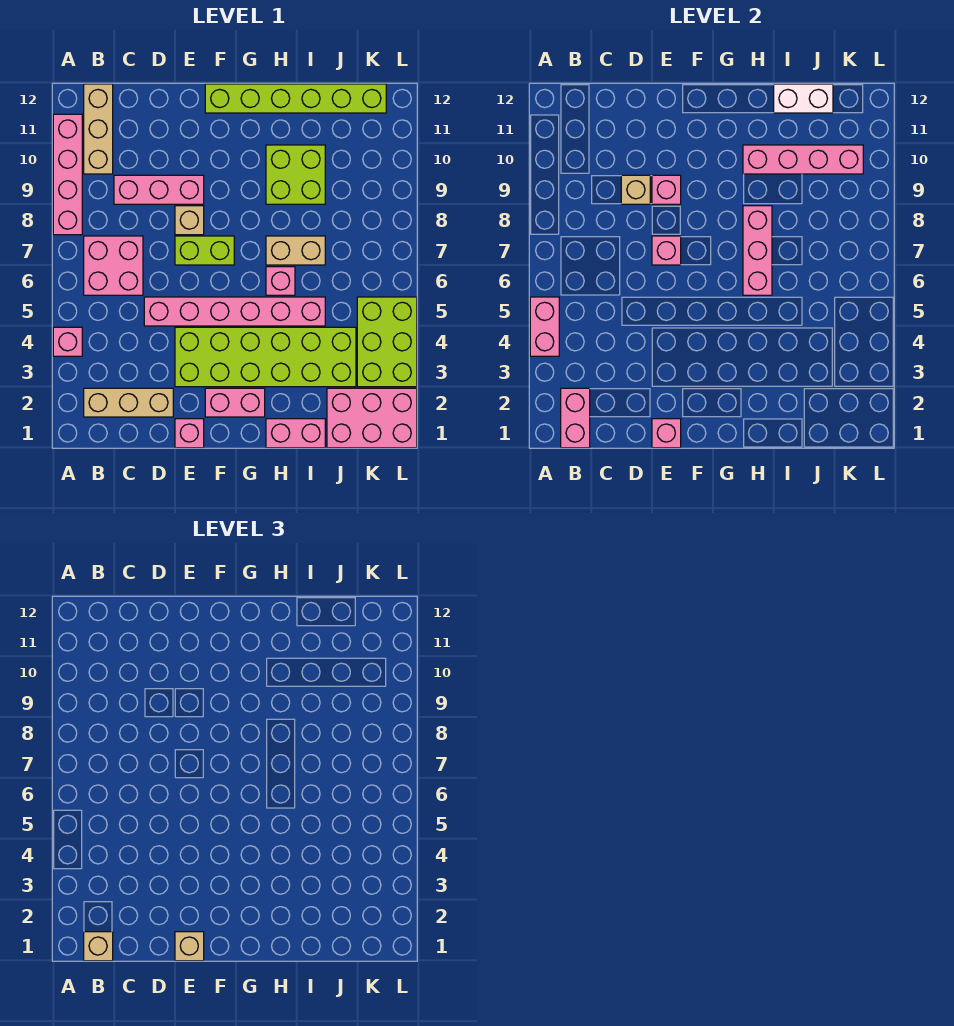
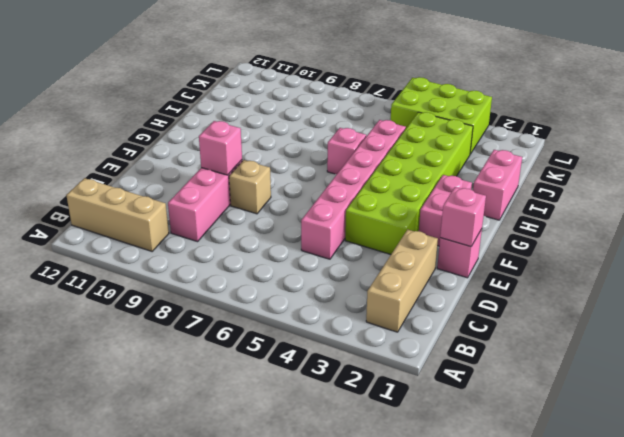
none -> pink 1x1 brick [53,327,82,356]
none -> pink 1x4 brick [53,114,82,235]
none -> pink 2x2 brick [84,236,143,295]
none -> lime 1x2 brick [175,236,234,265]

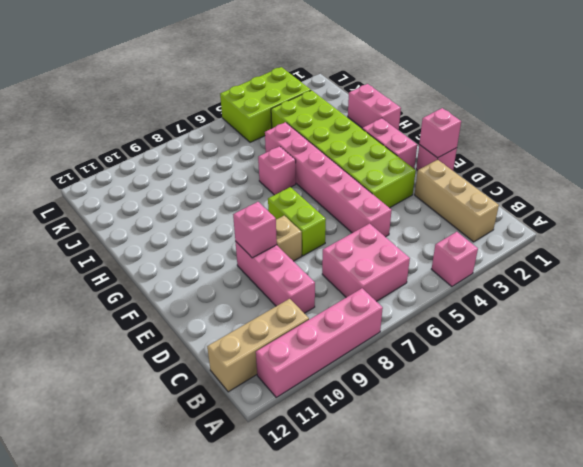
none -> lime 1x6 brick [205,84,386,113]
none -> tan 1x2 brick [266,236,325,265]
none -> lime 2x2 brick [266,145,325,204]
none -> pink 2x3 brick [327,388,417,448]

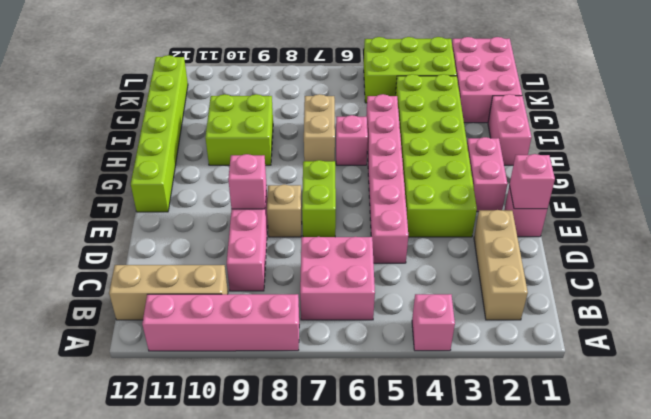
none -> pink 1x2 brick [530,297,559,356]
none -> pink 1x2 brick [561,388,590,448]
none -> tan 1x1 brick [621,175,650,204]
none -> pink 1x1 brick [652,236,681,265]

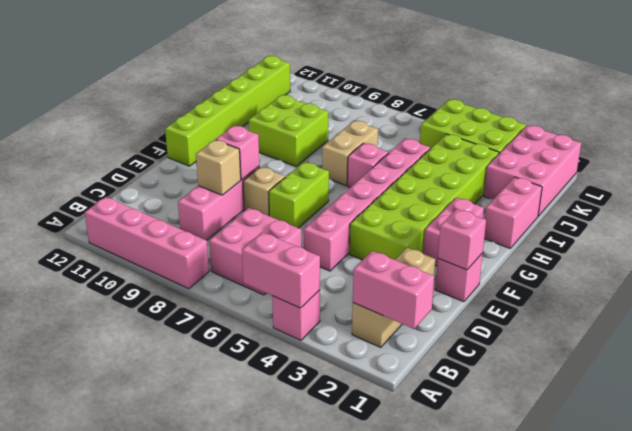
none -> tan 1x3 brick [84,84,113,174]
none -> pink 1x1 brick [652,236,681,265]
none -> pink 1x3 brick [743,206,772,295]
none -> pink 1x4 brick [743,145,863,174]

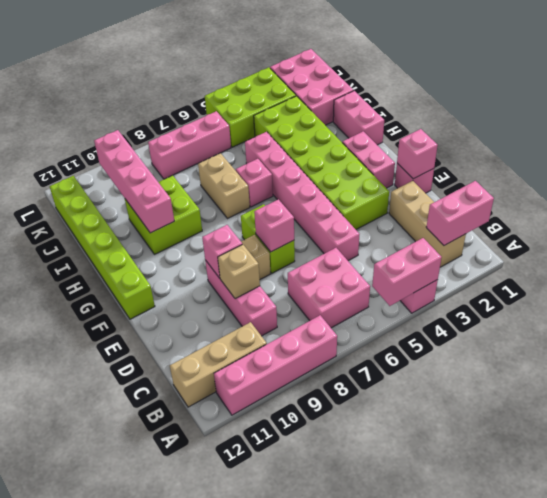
pink 1x3 brick [148,111,231,179] -> pink 1x3 brick moved to [743,206,772,295]
none -> white 1x2 brick [774,84,833,113]
none -> tan 1x1 brick [84,932,113,961]
none -> tan 1x1 brick [175,932,204,961]

